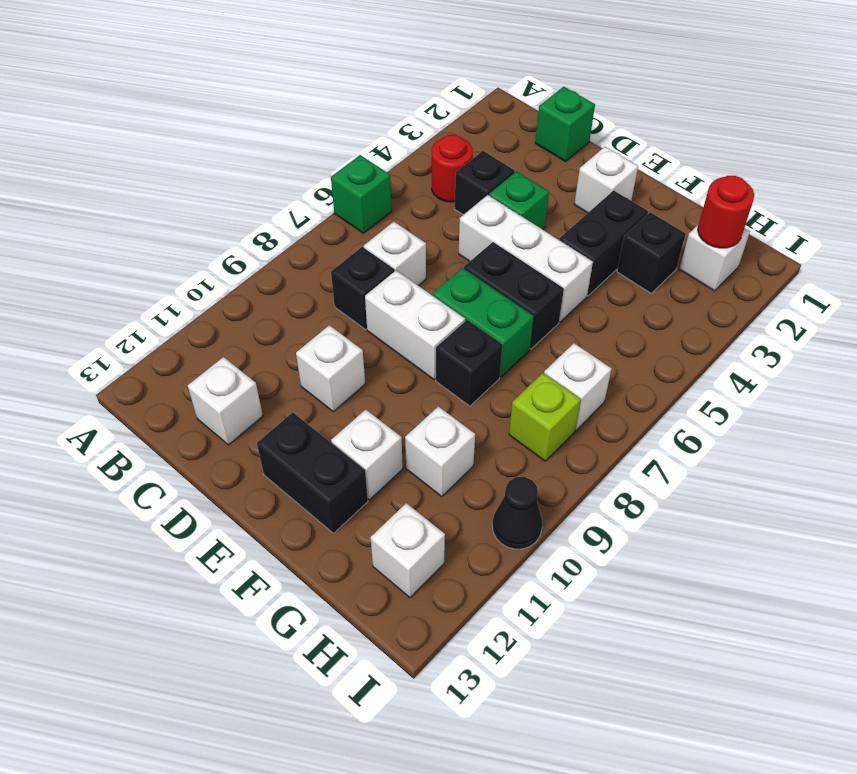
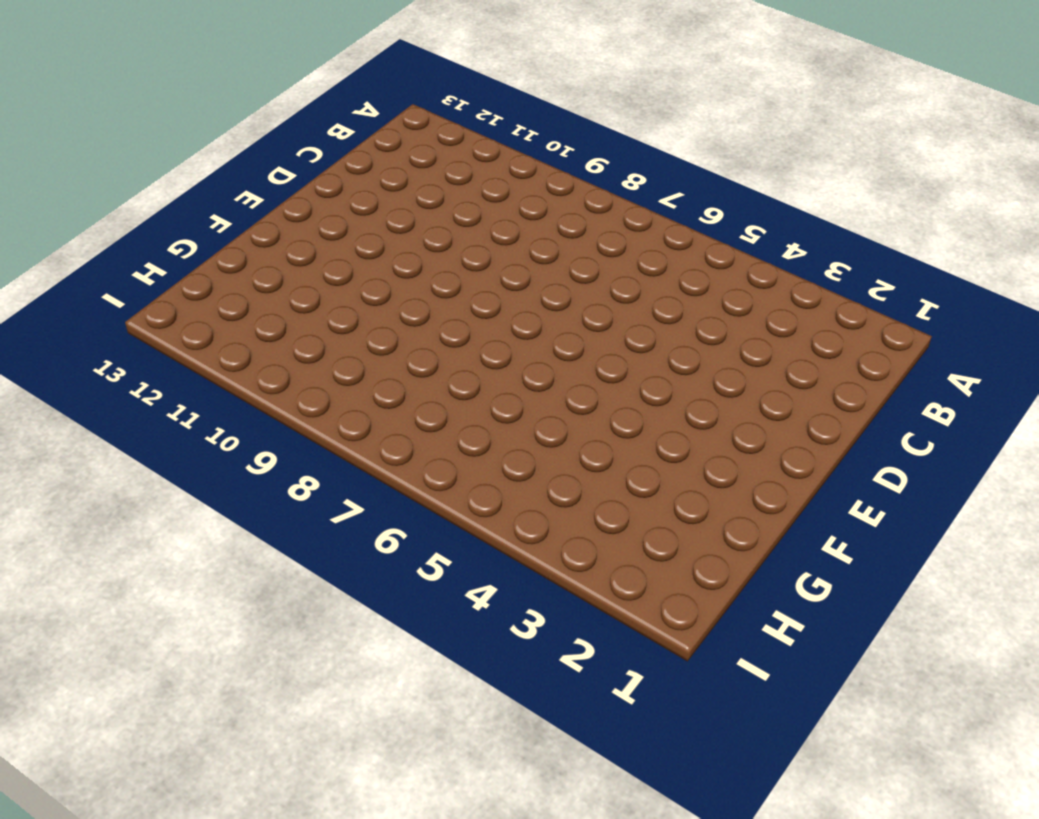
none -> green 1x1 brick [331,155,392,233]
none -> red 1x1 round brick [432,135,473,202]
none -> green 1x1 brick [535,87,595,162]

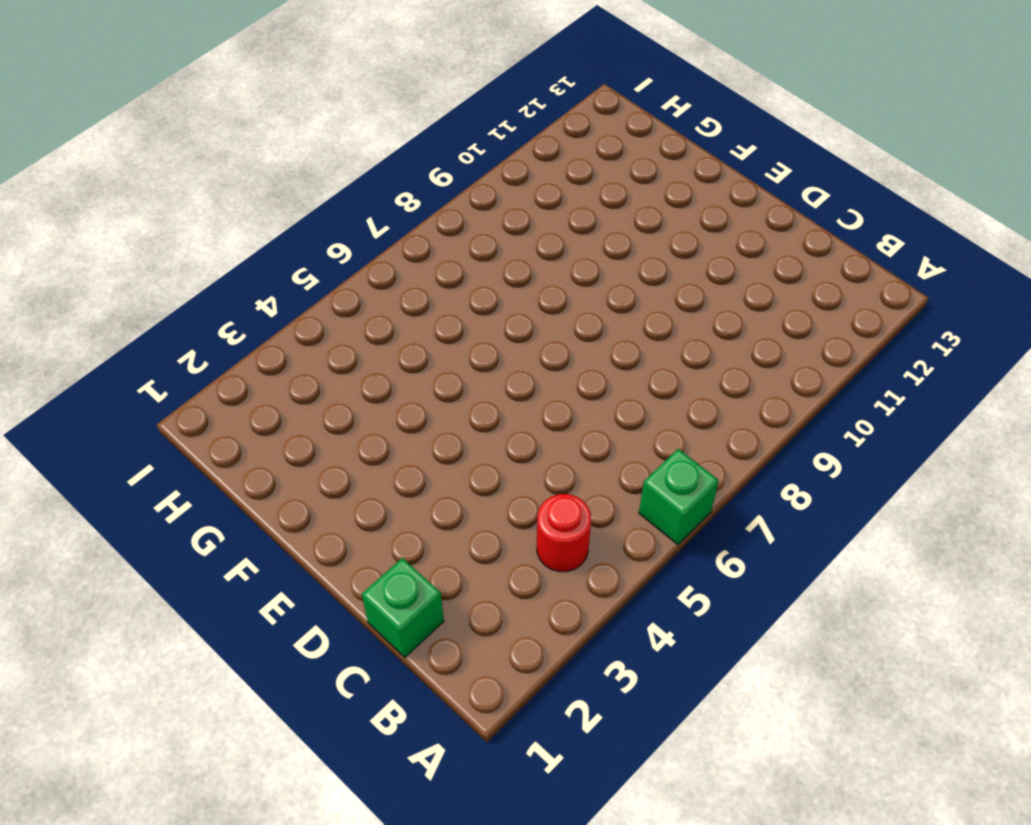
none -> black 1x1 brick [455,151,515,215]
none -> white 1x1 brick [364,222,426,285]
none -> black 1x1 brick [331,247,394,329]

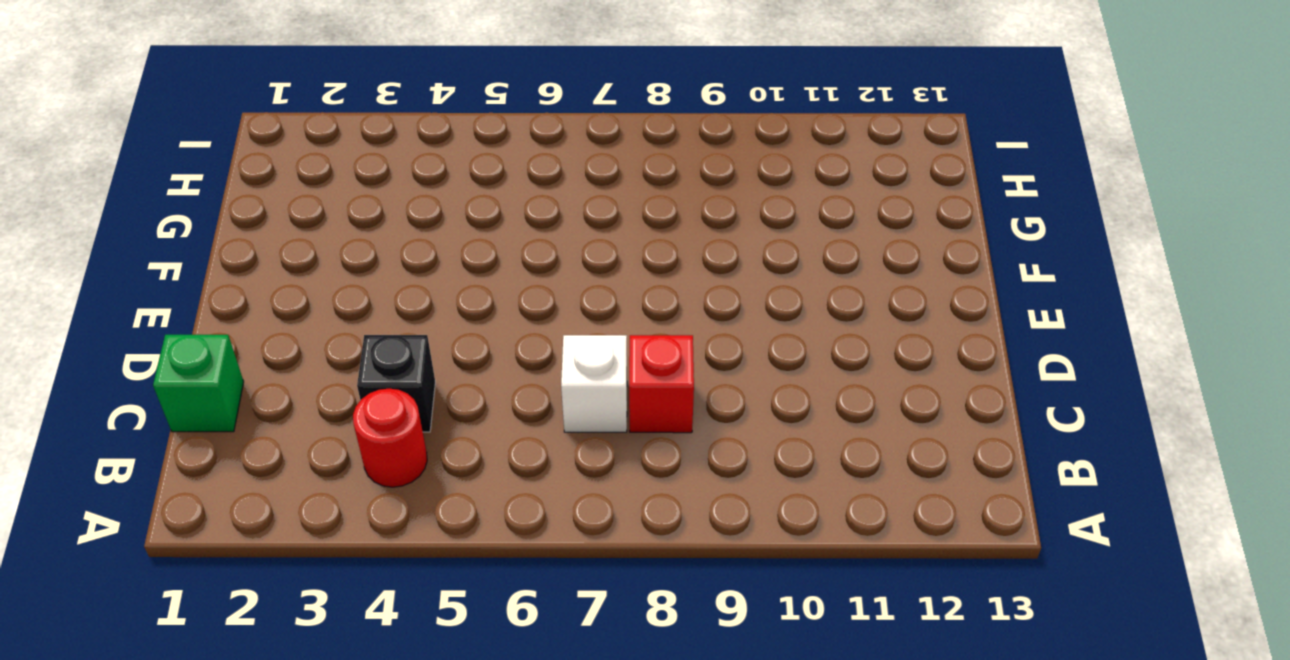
red 1x1 brick [629,335,694,433] -> black 1x1 brick [331,247,394,329]
none -> green 1x1 brick [331,155,392,233]
none -> white 1x1 brick [188,357,263,445]
none -> green 1x1 brick [489,171,549,230]

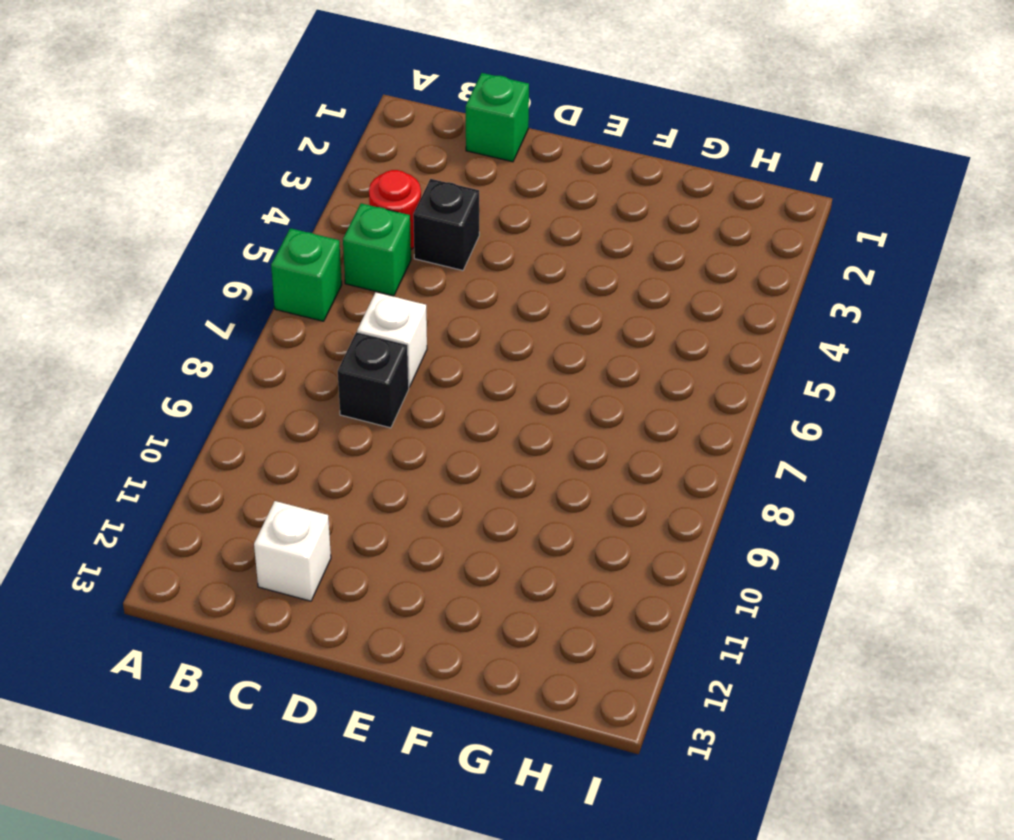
green 1x1 brick [343,203,411,296] -> green 1x1 brick moved to [489,171,549,230]
none -> white 1x3 brick [459,195,593,322]
none -> white 1x2 brick [365,271,465,380]
none -> white 1x1 brick [296,325,365,412]

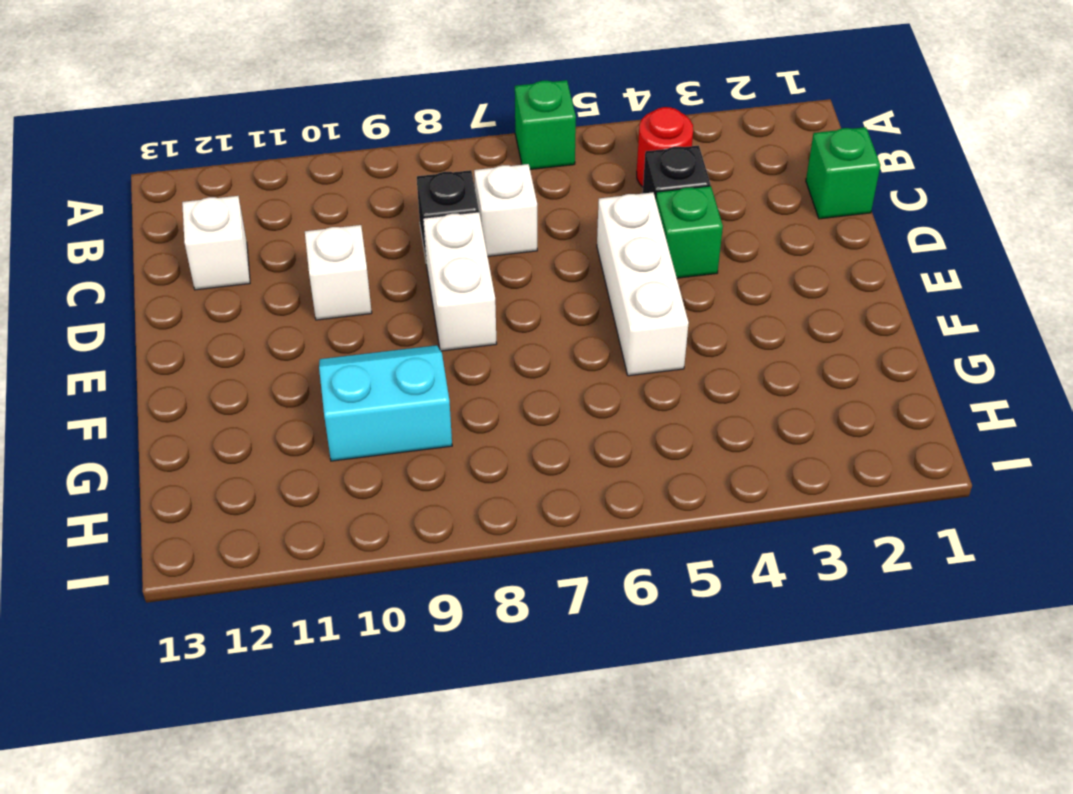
cyan 2x2 slope [319,345,452,461] -> white 1x1 brick [405,406,475,497]
none -> white 1x1 brick [574,147,638,213]
none -> black 1x2 brick [464,242,564,349]
none -> green 1x2 brick [433,268,534,377]

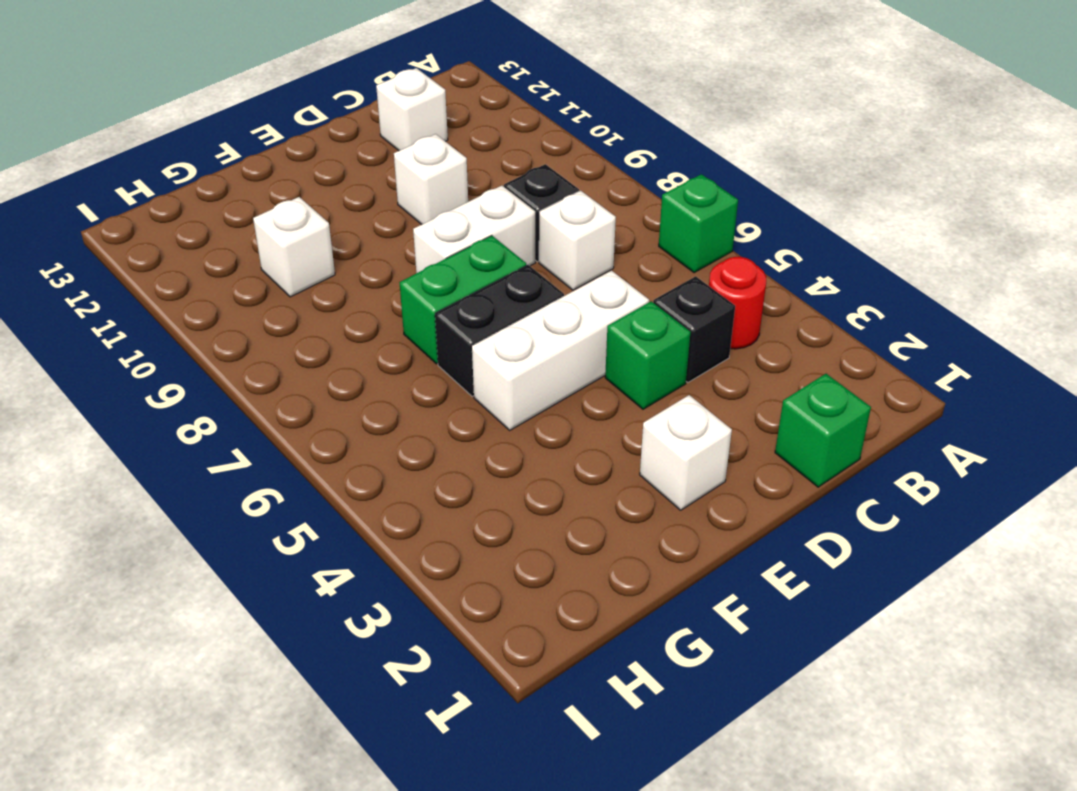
none -> black 1x2 brick [257,412,368,533]
none -> black 1x2 brick [559,190,648,296]
none -> black 1x1 brick [436,320,502,406]

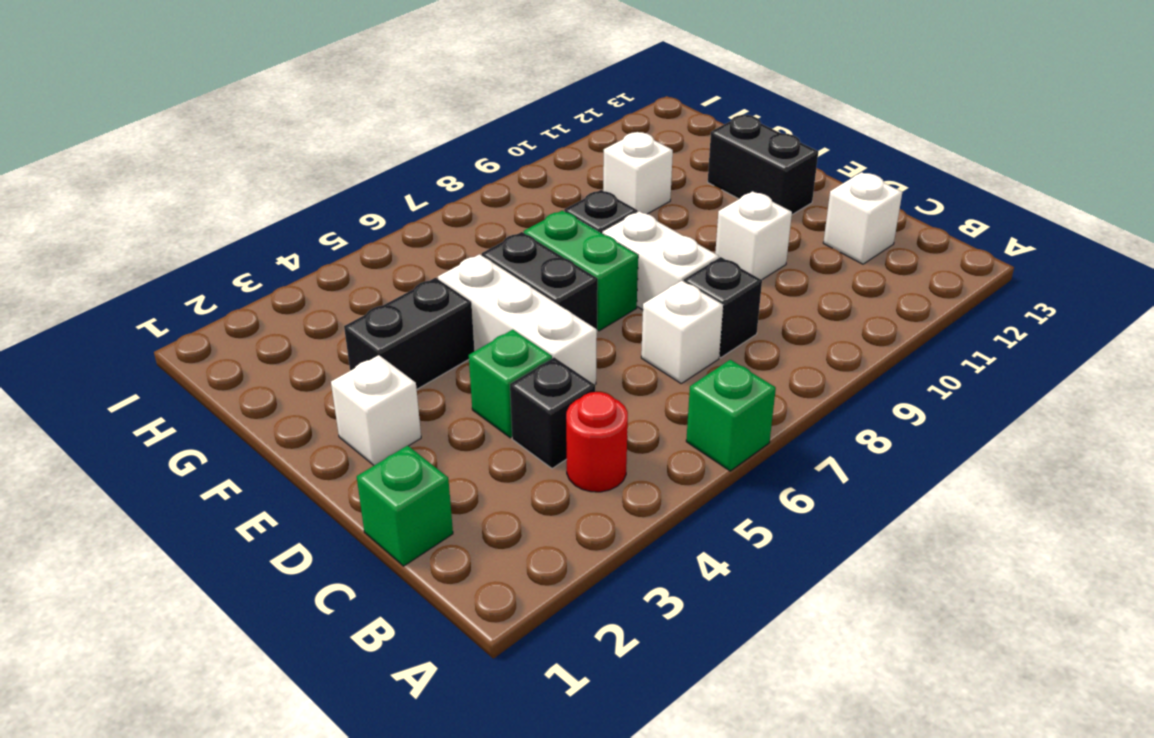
none -> white 1x1 brick [331,409,403,500]
none -> black 1x1 brick [617,212,686,293]
none -> white 1x1 brick [679,224,750,291]

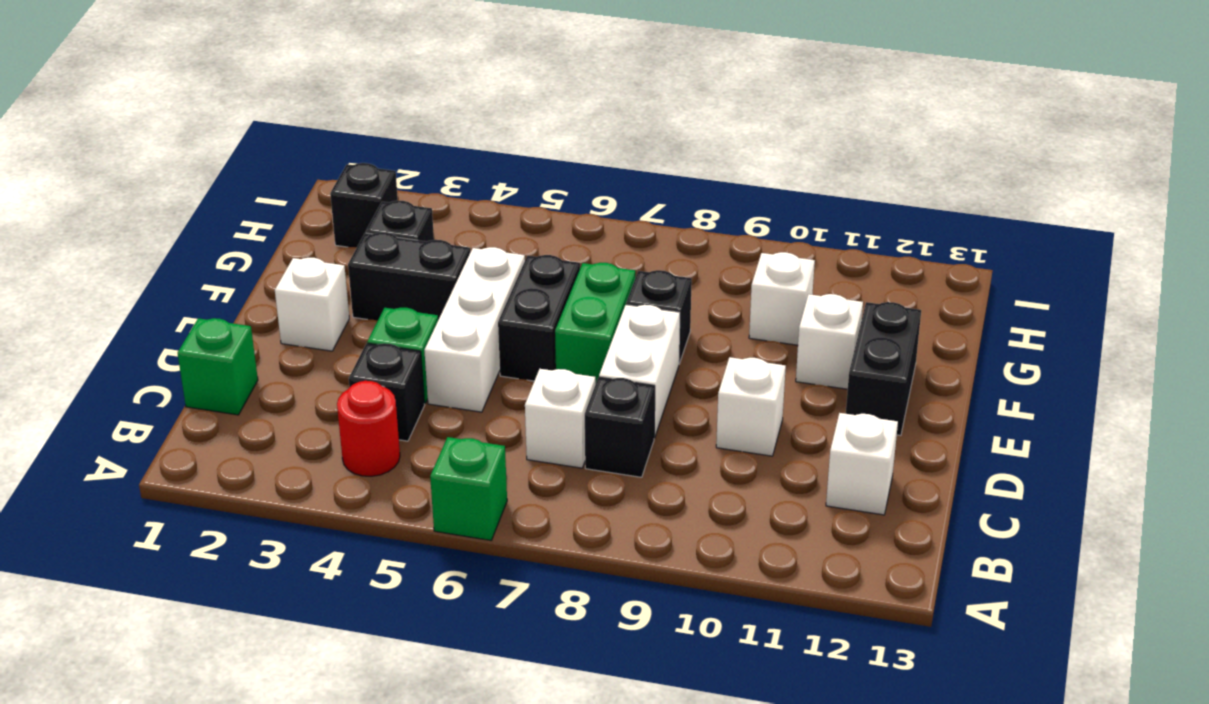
black 1x1 brick [330,163,398,247] -> white 1x1 brick [679,224,750,291]
none -> white 1x1 brick [544,343,612,430]
none -> lime 1x1 brick [509,373,581,461]
none -> white 1x1 brick [370,503,445,598]

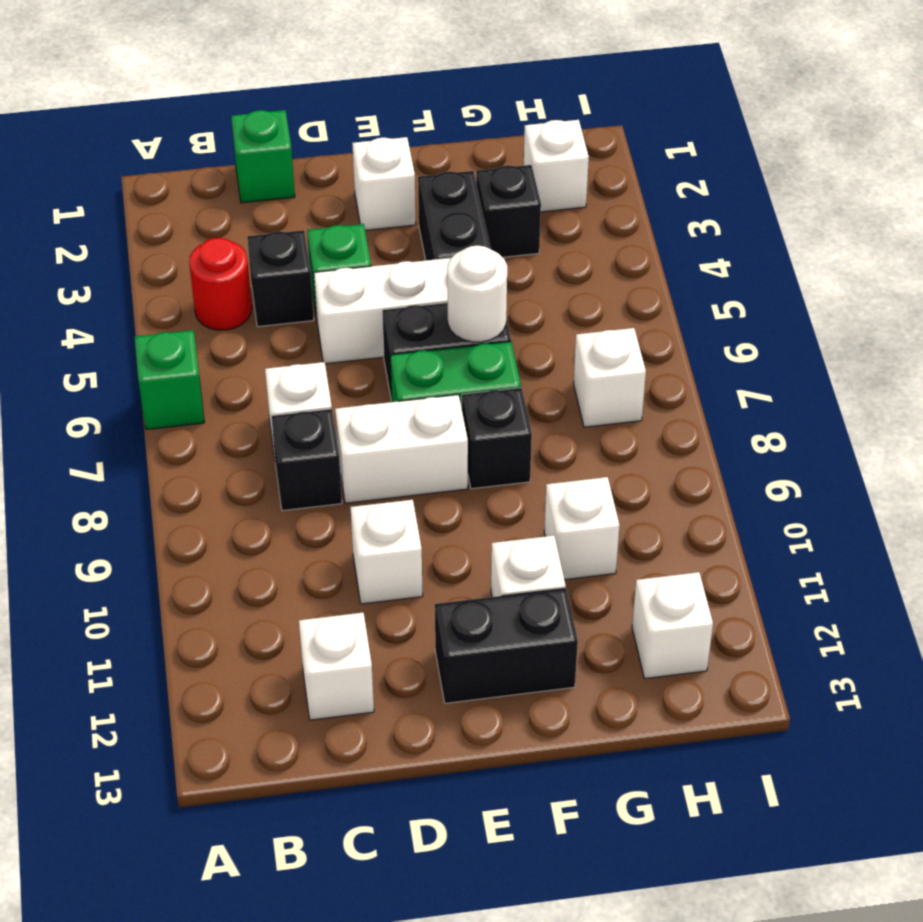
white 1x1 round brick [447,246,507,342] -> none
none -> lime 1x1 brick [509,373,581,461]
none -> black 1x1 cone [492,477,542,549]
none -> red 1x1 round brick [698,176,754,248]

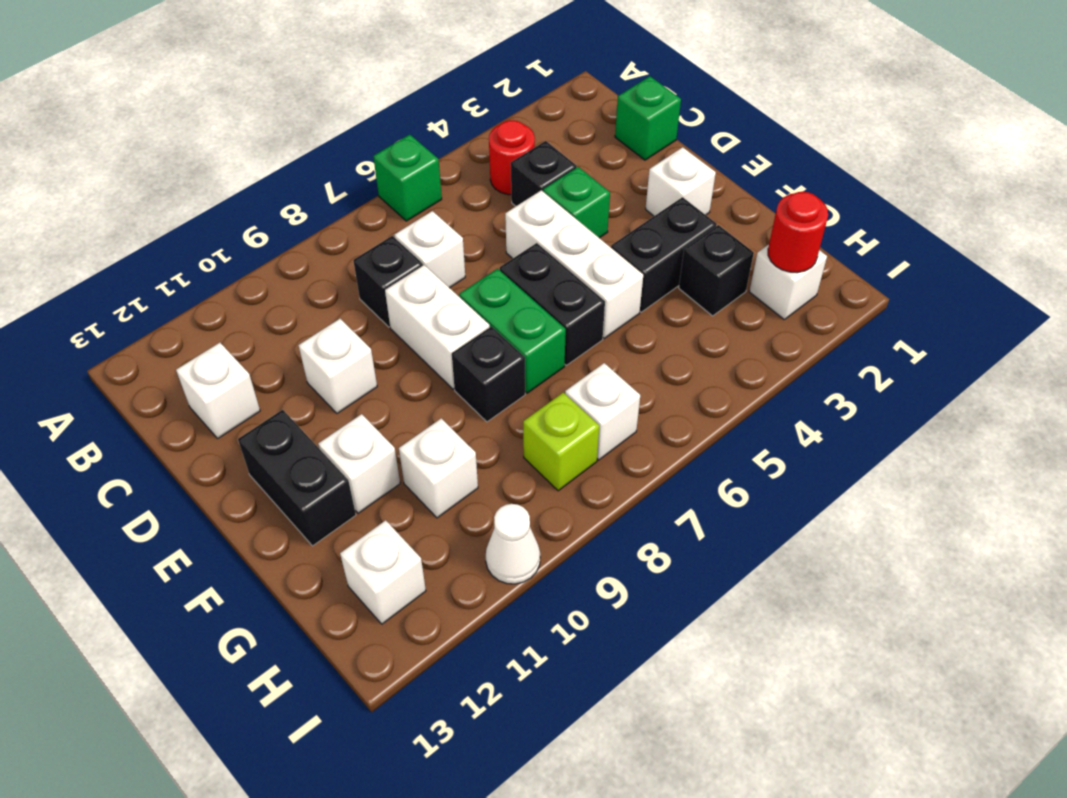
white 1x1 cone [486,504,540,584] -> black 1x1 cone [492,477,542,549]

